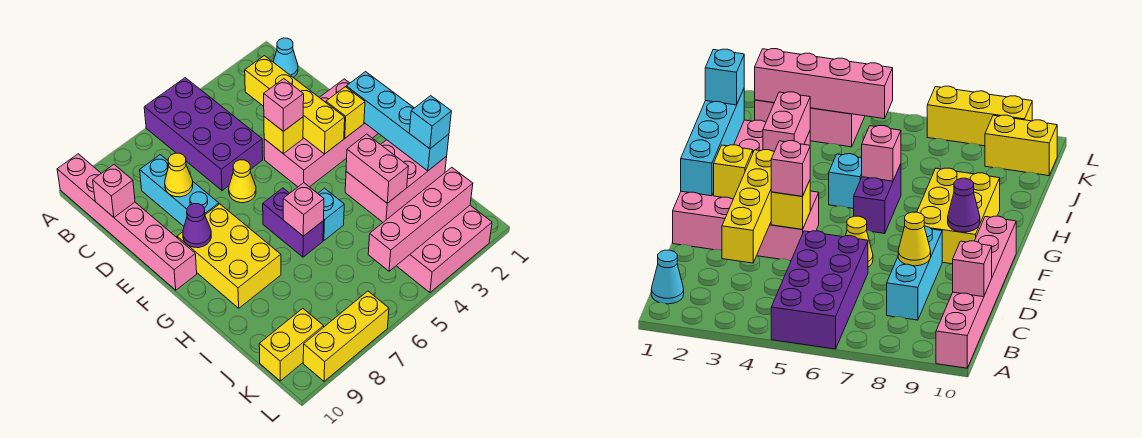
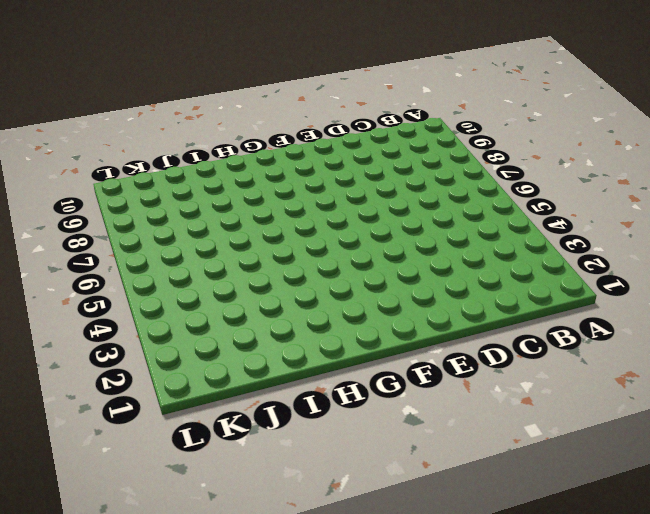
none -> purple 2x4 brick [144,78,263,191]
none -> pink 1x6 brick [57,154,197,290]
none -> cyan 1x1 cone [273,38,298,78]

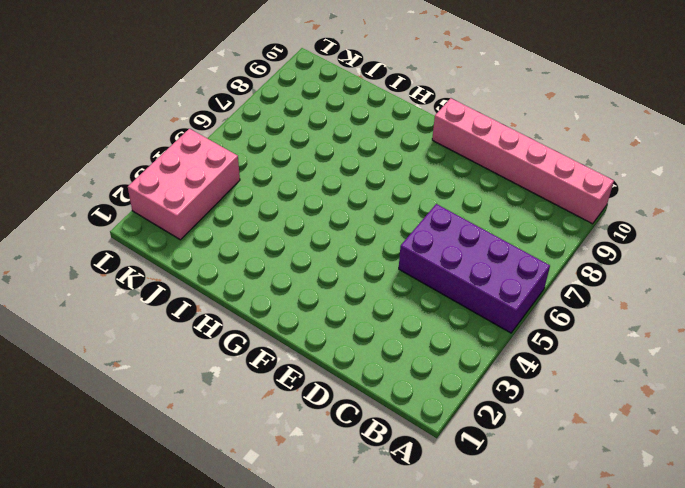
none -> cyan 1x1 cone [273,38,298,78]
none -> cyan 1x3 brick [140,155,219,226]
none -> pink 2x4 brick [264,79,378,187]

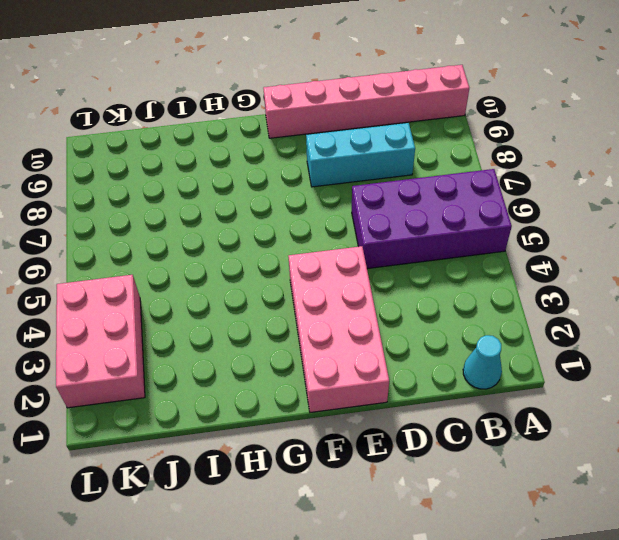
none -> yellow 1x1 cone [229,160,256,203]
none -> yellow 2x3 brick [177,204,281,308]
none -> purple 1x2 brick [263,188,323,257]

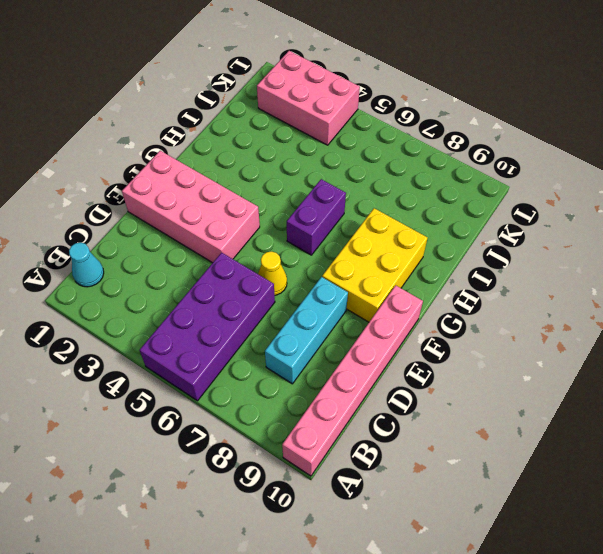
none -> pink 2x3 brick [345,140,447,222]
none -> cyan 1x1 brick [318,188,344,240]
none -> yellow 1x2 brick [259,308,324,381]

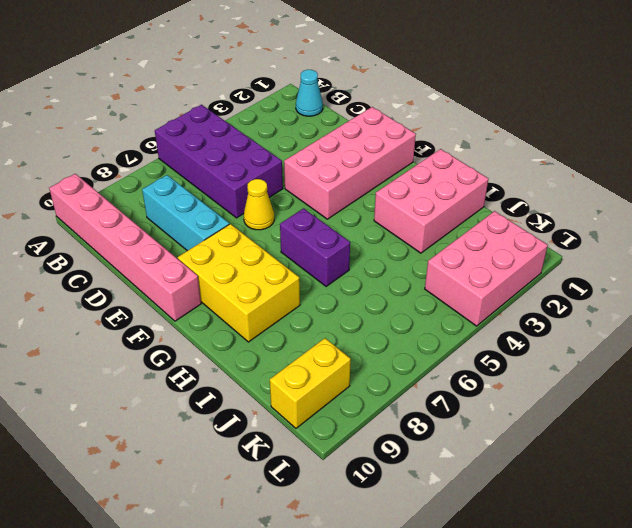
none -> cyan 1x1 brick [318,188,344,240]
none -> yellow 1x3 brick [303,291,389,381]
none -> yellow 1x4 brick [245,56,345,154]

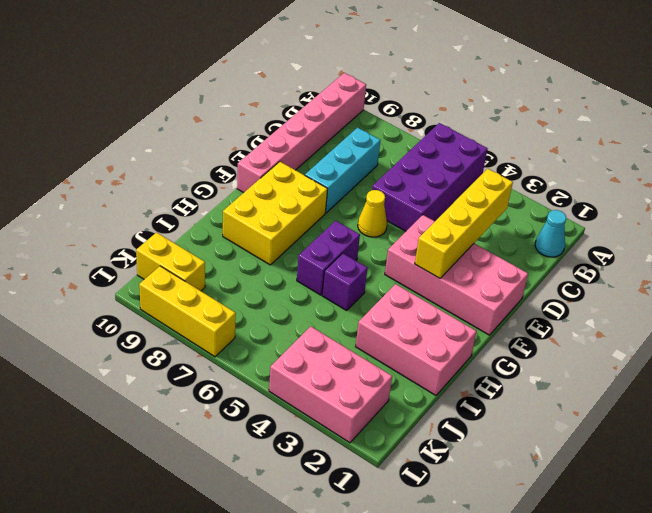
purple 1x1 brick [322,253,368,311] -> cyan 1x1 brick [318,188,344,240]
none -> pink 1x1 brick [93,165,135,217]
none -> yellow 1x1 cone [165,153,193,197]
none -> yellow 1x1 brick [264,117,303,154]

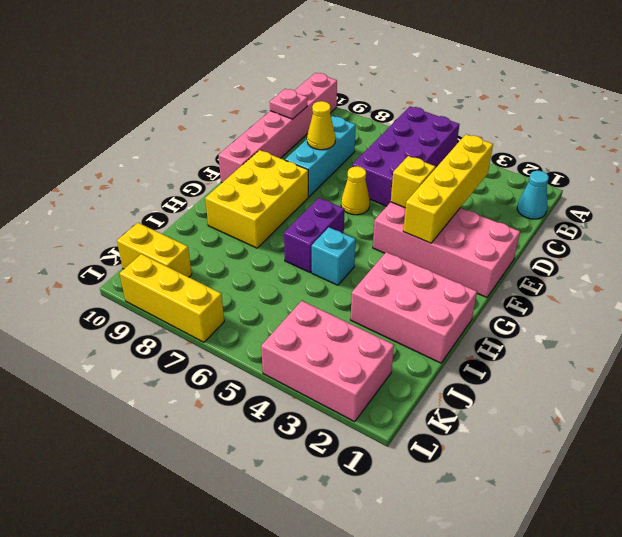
pink 1x1 plate [270,89,307,119] -> pink 1x1 brick [93,165,135,217]
none -> cyan 1x4 brick [346,72,449,171]
none -> yellow 1x1 brick [326,87,365,138]
none -> purple 1x1 cone [183,204,211,248]

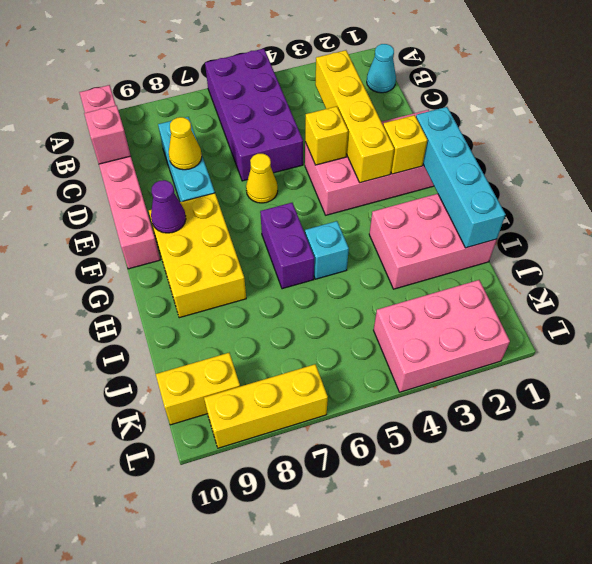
none -> pink 1x2 brick [346,134,409,203]
none -> pink 1x1 brick [283,183,324,236]
none -> pink 1x4 brick [368,168,473,271]

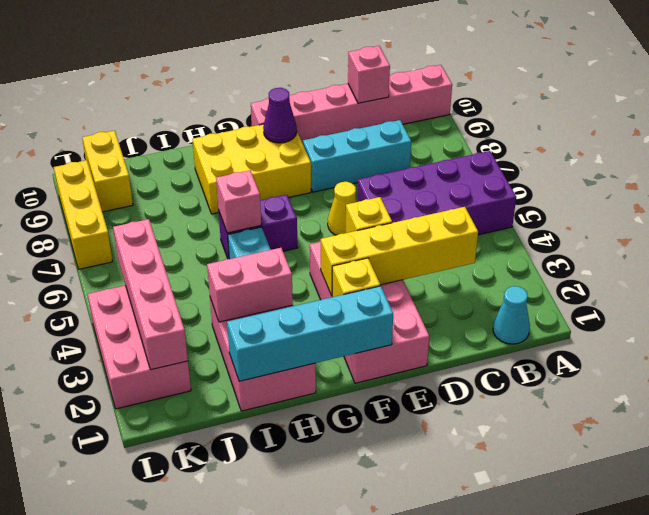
none -> yellow 1x1 cone [165,153,193,197]
none -> pink 1x1 brick [264,79,304,131]
none -> cyan 1x1 brick [409,96,451,149]

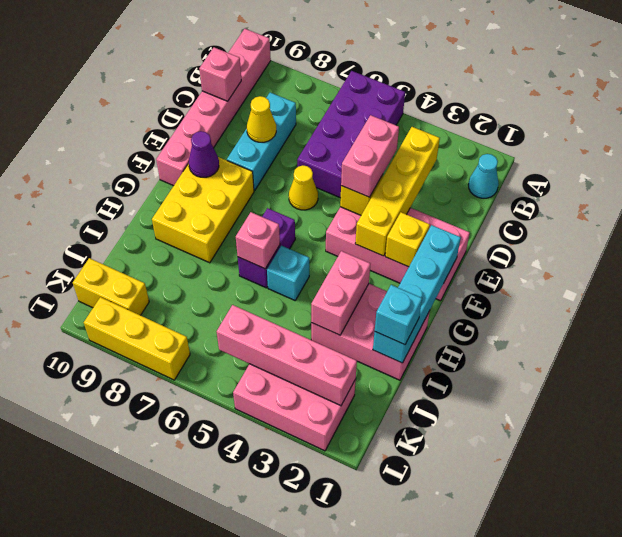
pink 1x2 brick [341,115,399,197] -> pink 1x1 brick [264,79,304,131]

